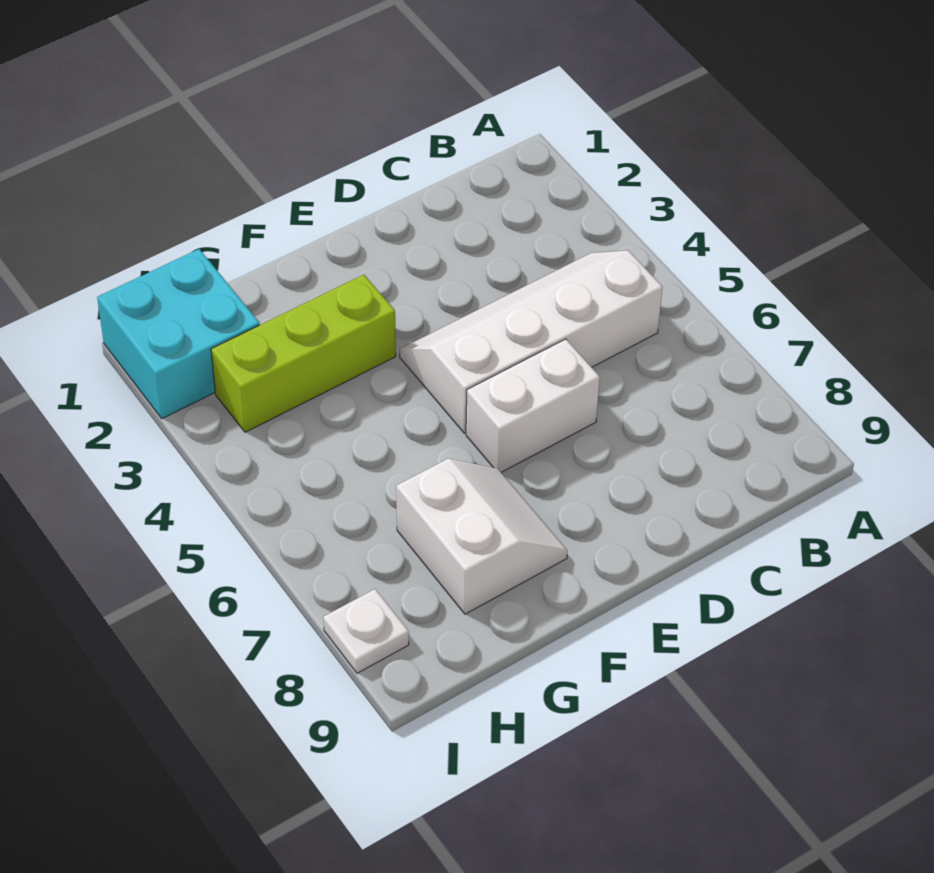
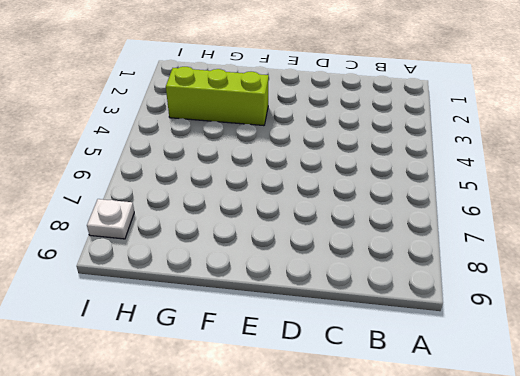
none -> white 2x4 slope [400,250,662,433]
none -> white 1x2 brick [466,339,600,472]

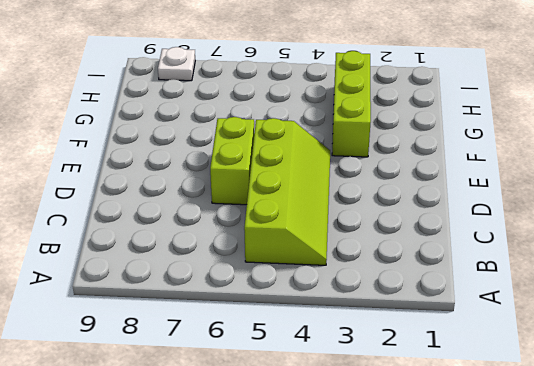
lime 2x4 slope [244,118,330,265] -> white 2x4 slope [400,250,662,433]
lime 1x2 brick [210,117,254,205] -> white 1x2 brick [466,339,600,472]
none -> white 2x2 slope [396,459,567,614]
none -> cyan 2x2 brick [97,249,260,418]

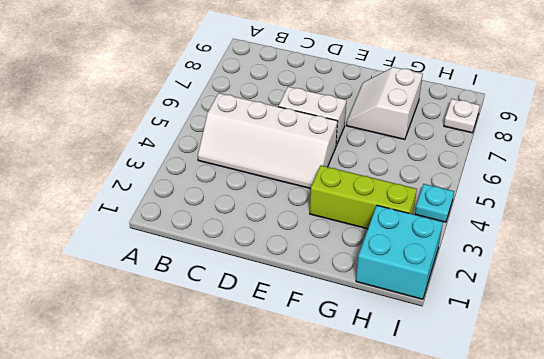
cyan 1x1 plate [415,184,454,222] -> none

